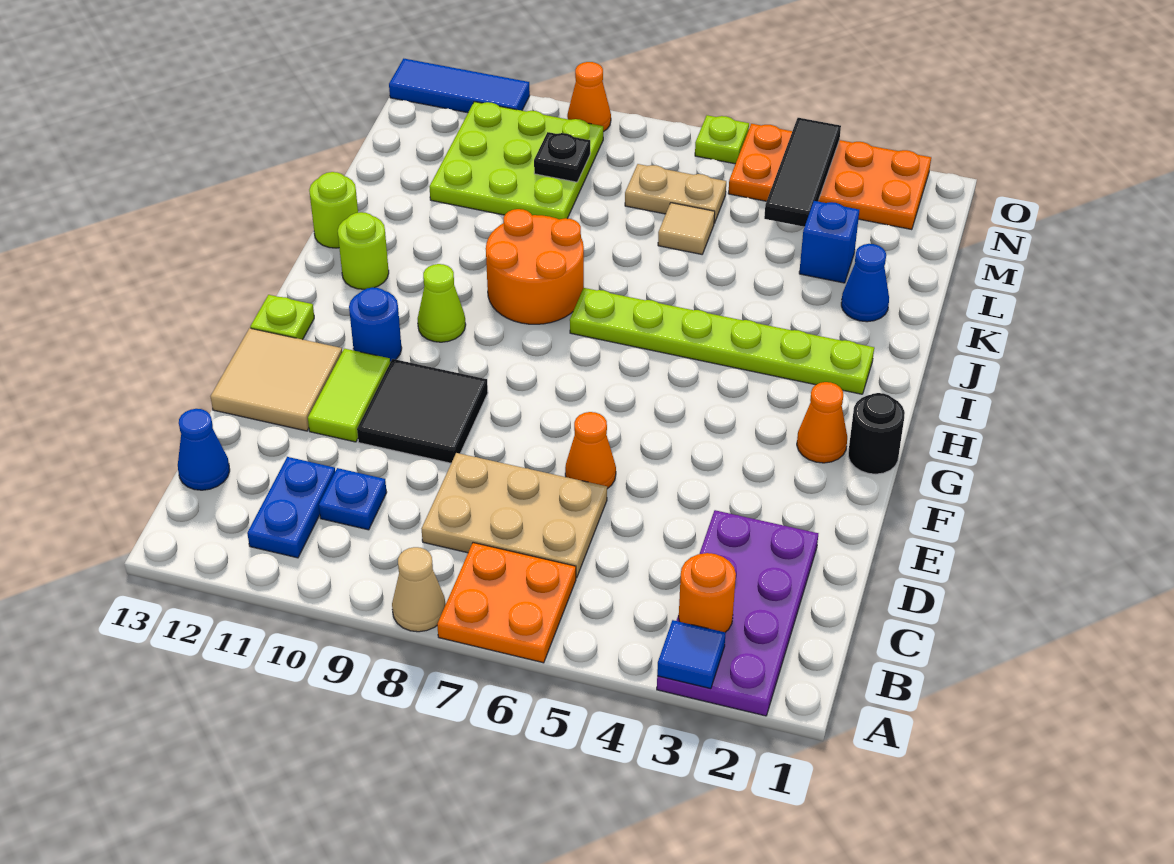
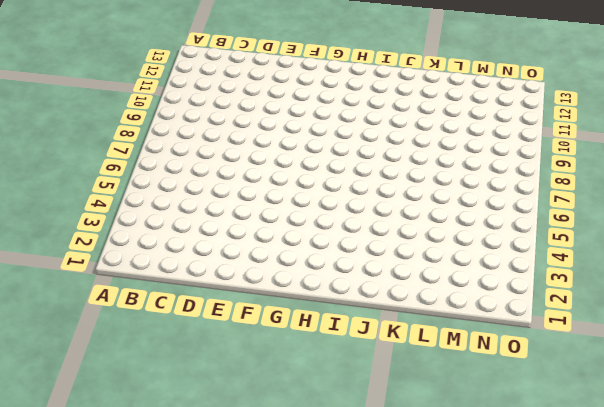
none -> purple 2x4 plate [657,510,818,716]
none -> orange 2x2 plate [437,543,576,663]
none -> tan 1x1 cone [392,547,446,632]
none -> blue 1x2 plate [247,457,335,558]

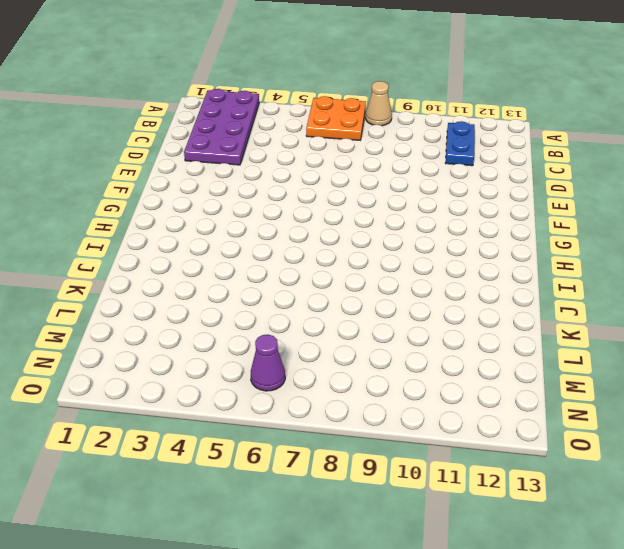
purple 1x1 cone [251,335,285,391] -> none
none -> tan 2x3 plate [422,453,607,578]
none -> blue 1x1 plate [319,468,387,530]
none -> blue 1x1 cone [178,409,230,490]
none -> orange 1x1 cone [565,412,616,489]

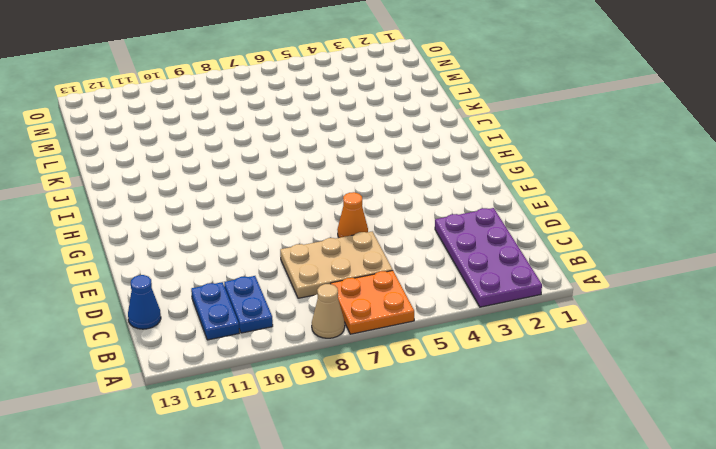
blue 1x2 plate [224,276,273,333] -> blue 1x1 plate [319,468,387,530]
none -> black 2x2 tile [357,359,488,463]
none -> lime 1x2 tile [308,349,390,442]
none -> tan 2x2 tile [211,328,342,431]
none -> black 1x1 round brick [848,393,905,474]

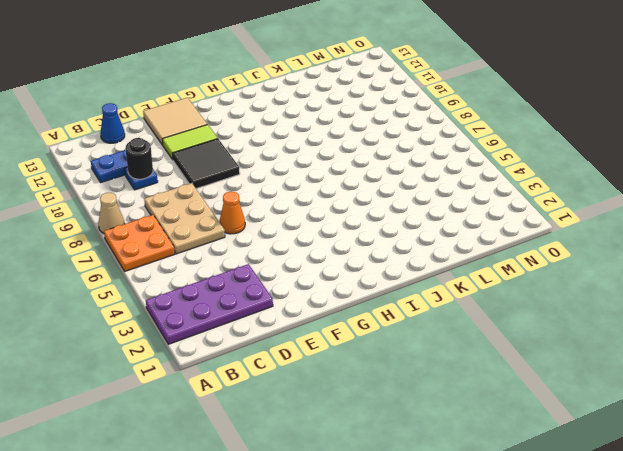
black 1x1 round brick [125,138,153,179] -> black 1x1 round brick moved to [848,393,905,474]
none -> orange 1x1 cone [797,382,847,463]
none -> blue 1x1 round brick [349,288,402,362]
none -> lime 1x1 plate [250,295,314,340]
none -> lime 1x1 cone [418,264,466,342]

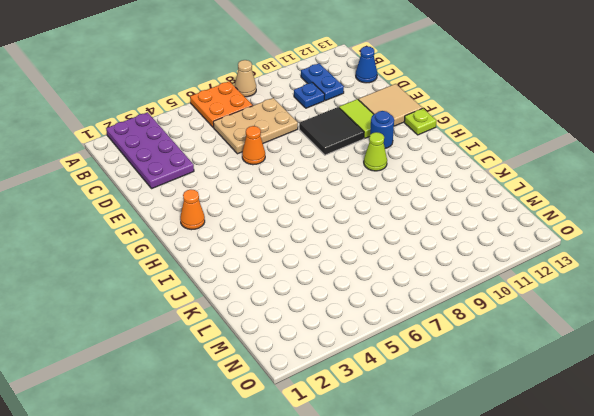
none -> black 1x1 round brick [848,393,905,474]
none -> lime 1x6 plate [570,288,874,394]
none -> orange 2x2 round brick [486,209,584,324]
none -> lime 1x1 round brick [338,212,389,289]

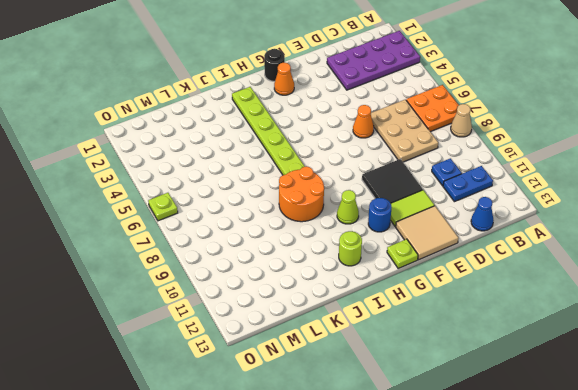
none -> lime 1x1 round brick [309,172,358,248]
none -> blue 1x1 cone [841,244,889,322]
none -> blue 1x1 brick [799,201,859,283]
none -> tan 1x1 tile [658,203,715,254]

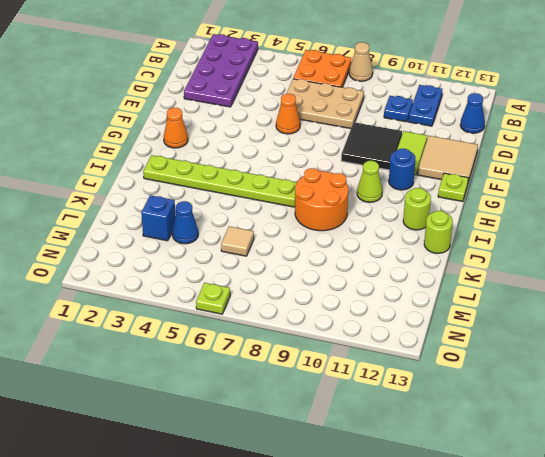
blue 1x1 cone [172,201,198,244] -> blue 1x1 cone moved to [841,244,889,322]
none -> black 1x1 round brick [848,393,905,474]
none -> lime 3x3 plate [429,102,603,219]
none -> tan 1x2 plate [625,164,726,223]
none -> orange 2x4 plate [728,124,931,230]

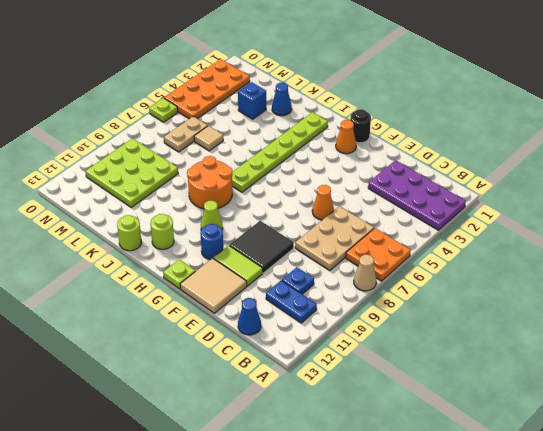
none -> orange 1x1 cone [567,62,611,132]
none -> blue 1x3 tile [389,59,530,113]
none -> blue 1x1 tile [657,620,726,689]
none -> orange 1x1 round brick [679,553,736,632]

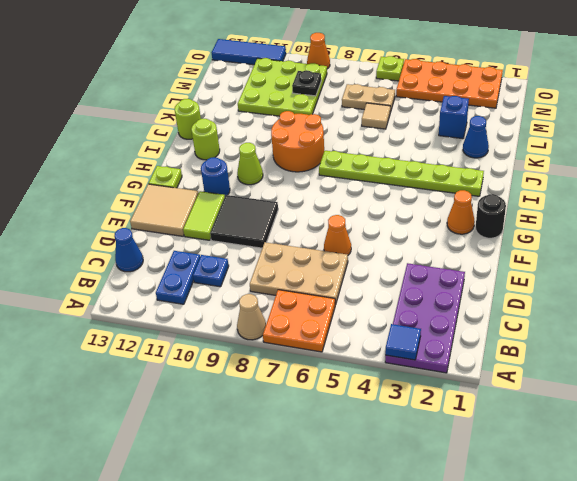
none -> orange 1x1 round brick [679,553,736,632]
none -> black 1x3 tile [764,118,841,227]

